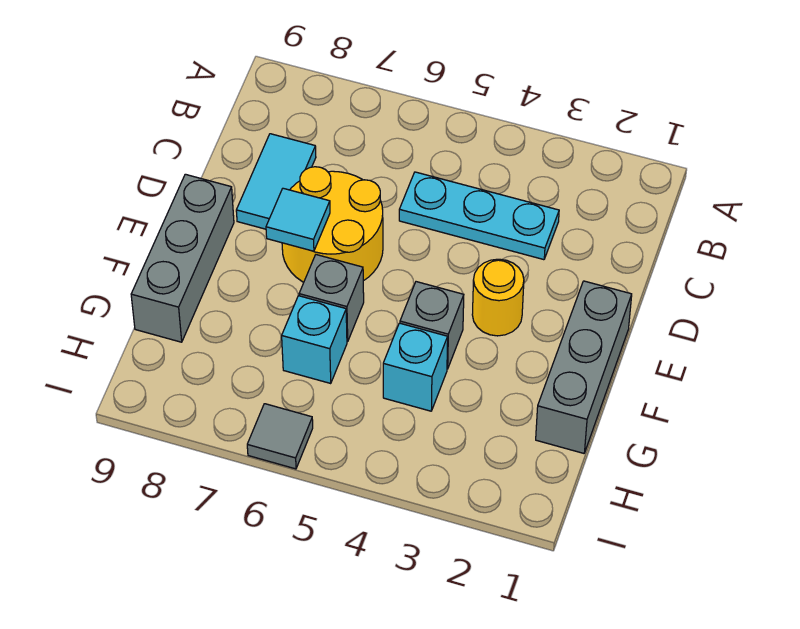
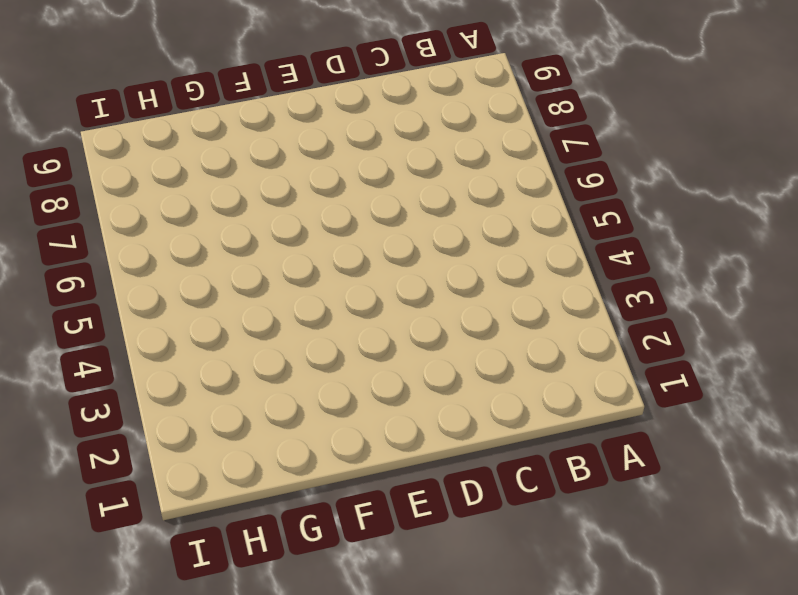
none -> cyan 1x3 plate [399,172,559,260]
none -> cyan 1x2 tile [236,134,316,229]
none -> yellow 2x2 round brick [282,167,383,282]

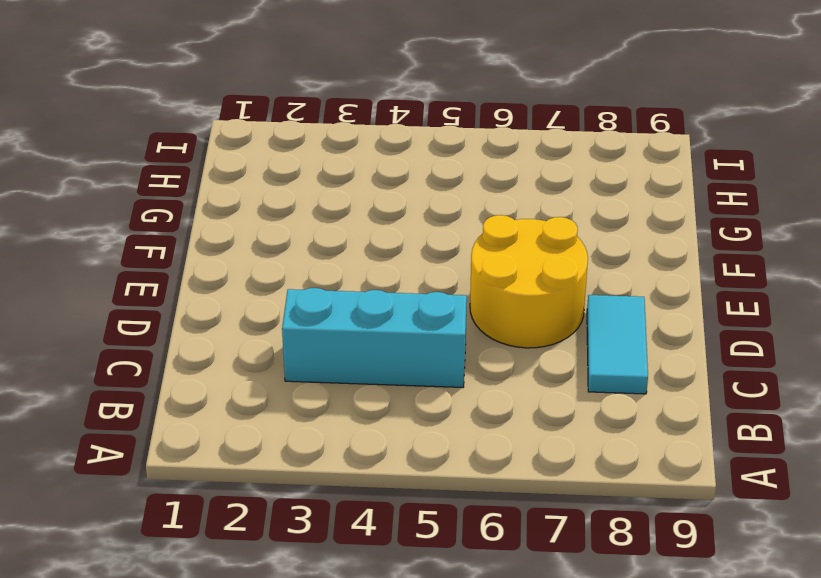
cyan 1x3 brick [282,288,467,387] -> cyan 1x3 plate [399,172,559,260]
none -> grey 1x3 brick [536,281,632,453]
none -> yellow 1x1 round brick [472,259,524,336]
none -> grey 1x3 brick [131,174,234,342]

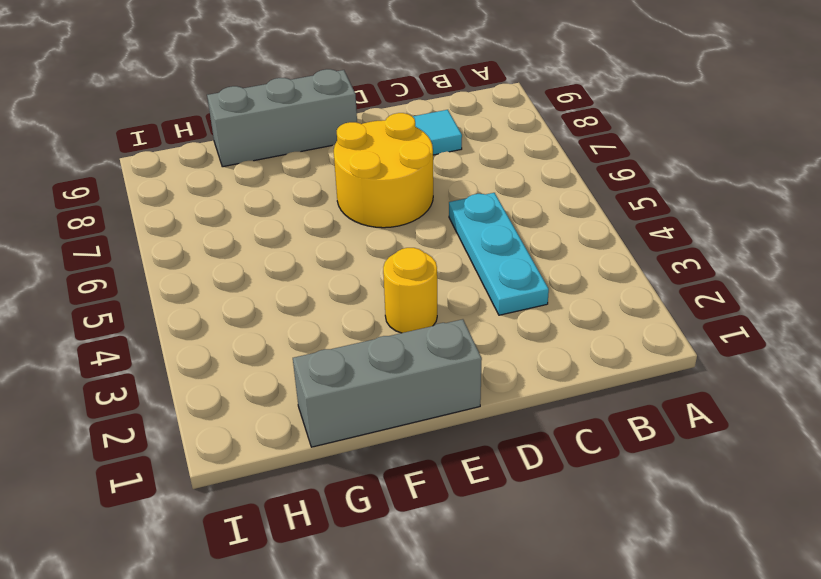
none -> grey 1x1 brick [400,282,464,369]
none -> grey 1x1 brick [299,255,364,342]
none -> cyan 1x1 brick [383,323,448,411]

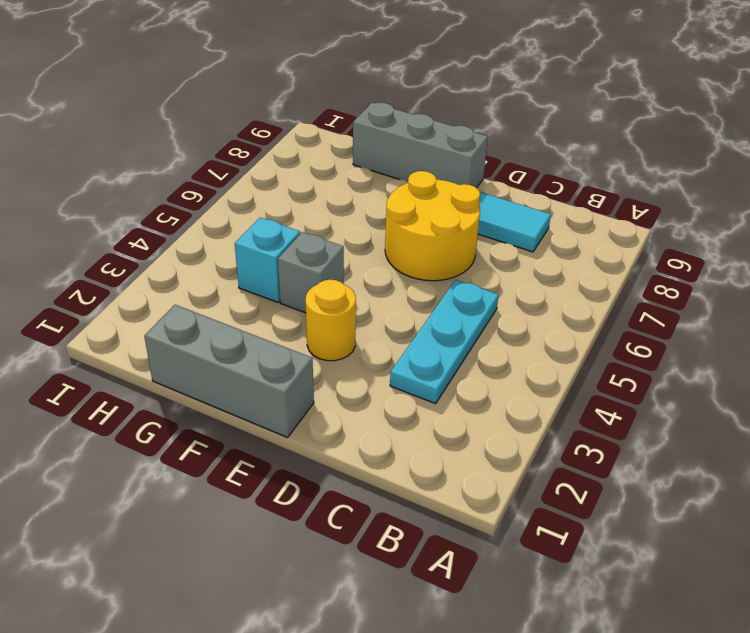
none -> grey 1x1 brick [299,255,364,342]
none -> cyan 1x1 brick [282,296,347,383]
none -> grey 1x1 tile [247,404,313,469]

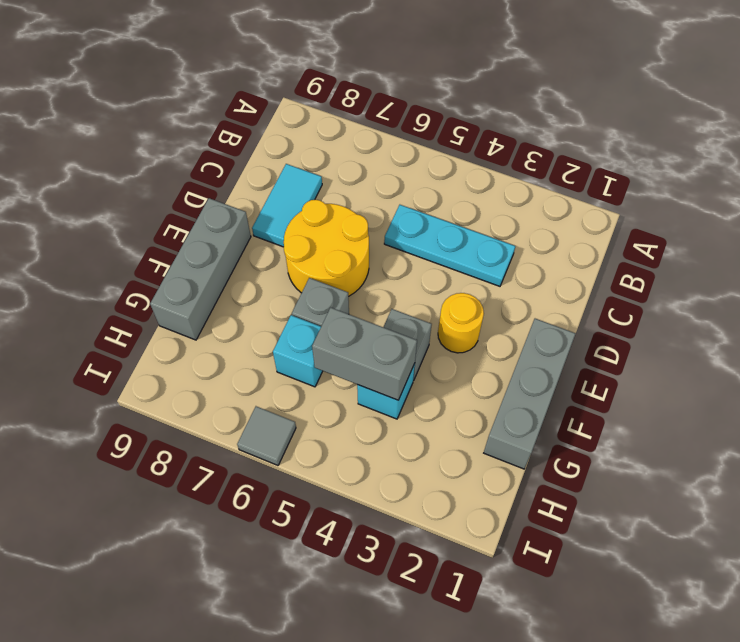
grey 1x2 brick [312,308,417,400] -> none
none -> cyan 1x1 tile [266,188,330,251]

